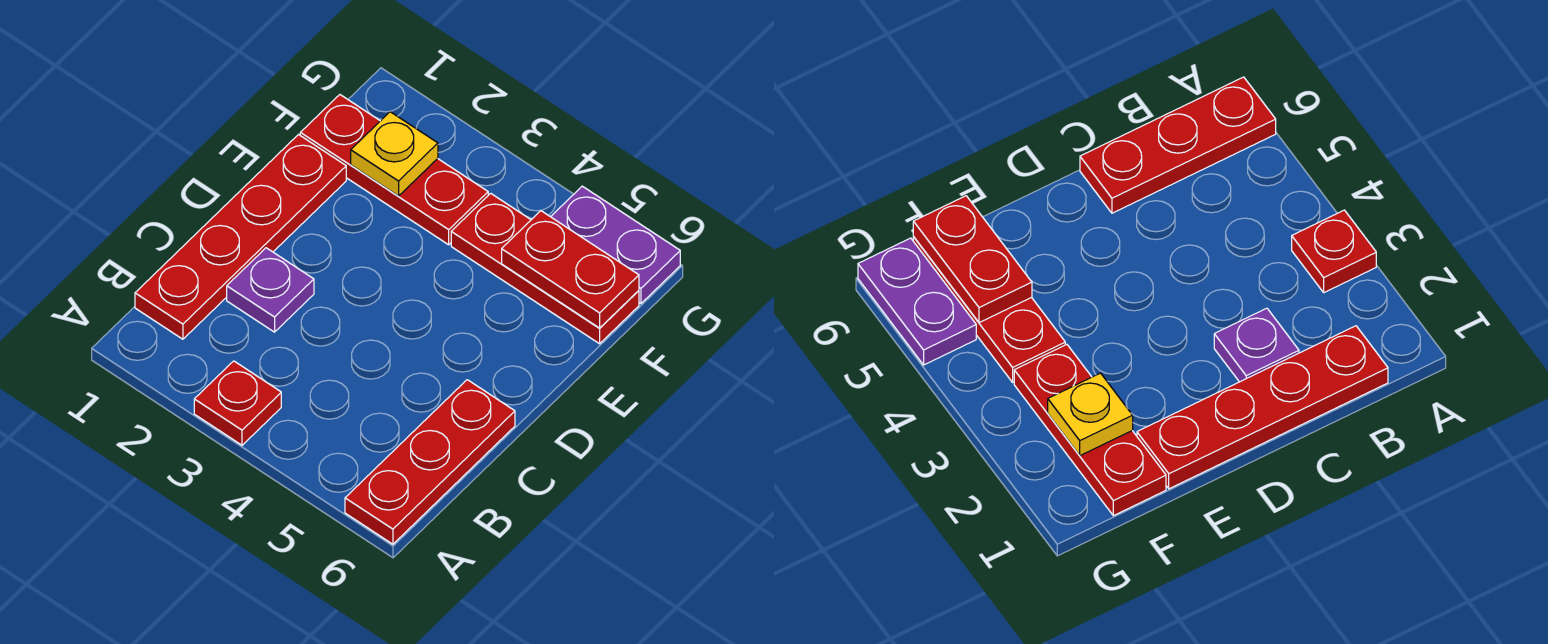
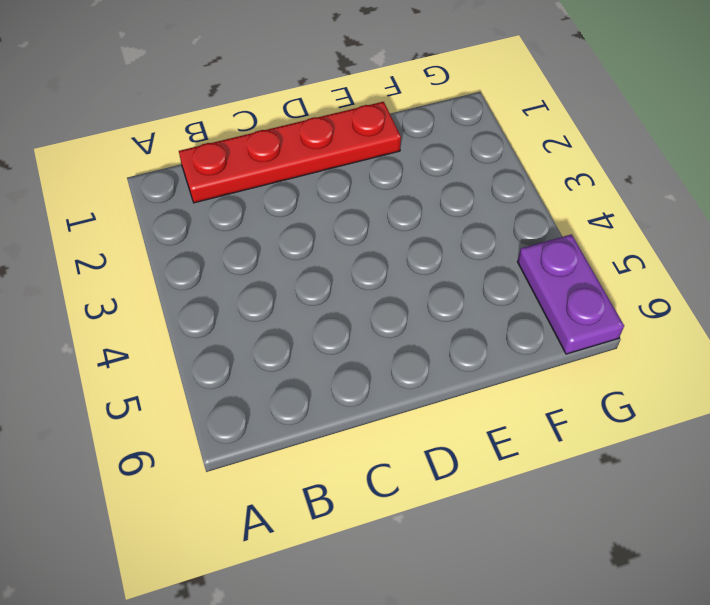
none -> red 1x1 plate [194,361,281,445]
none -> red 1x3 plate [345,380,515,544]

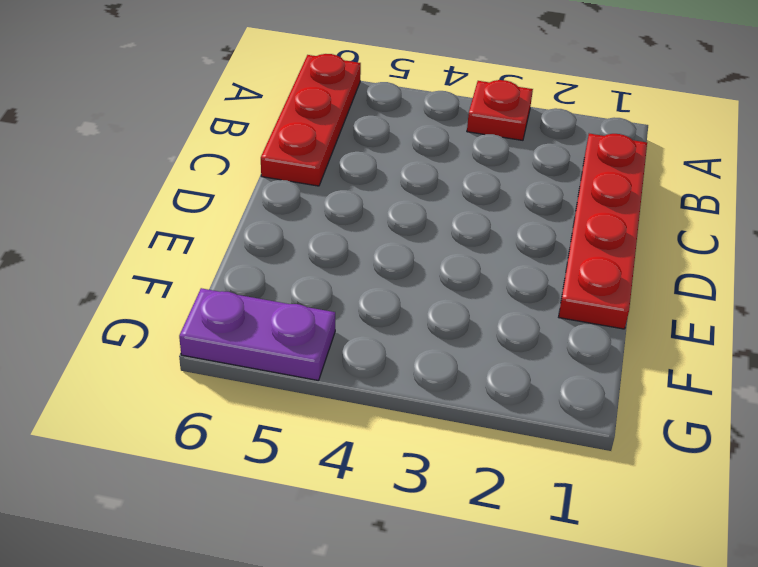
none -> purple 1x1 plate [227,248,314,332]
none -> red 1x3 plate [300,95,488,245]

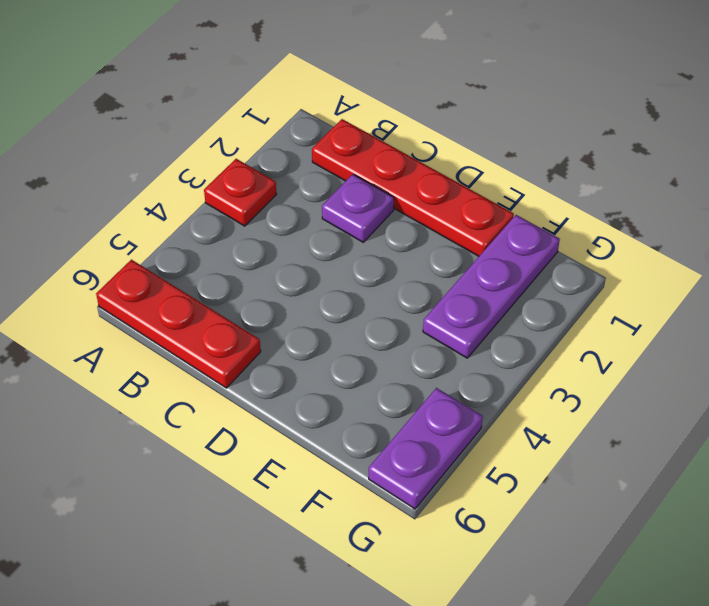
purple 1x3 plate [423,215,560,358] -> red 1x3 plate [300,95,488,245]
none -> red 1x3 plate [451,193,639,344]
none -> yellow 1x1 plate [351,112,438,196]

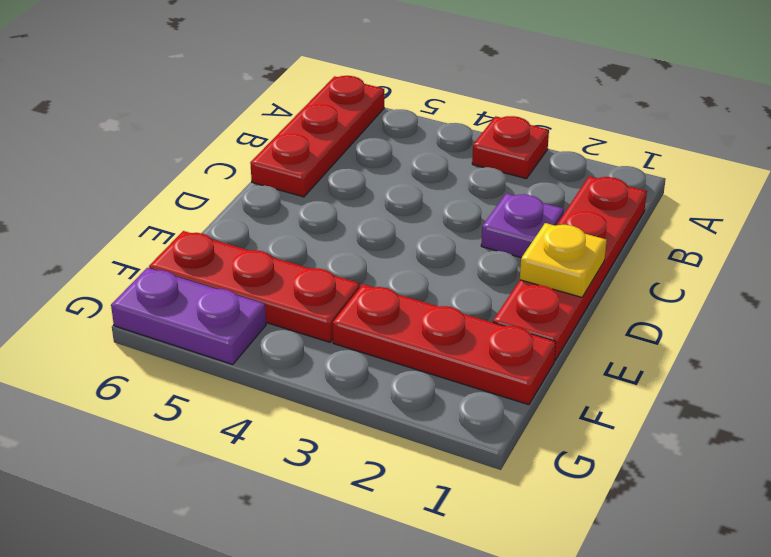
yellow 1x1 plate [520,223,607,297] -> yellow 1x1 plate moved to [351,112,438,196]
none -> red 1x2 plate [502,211,639,328]

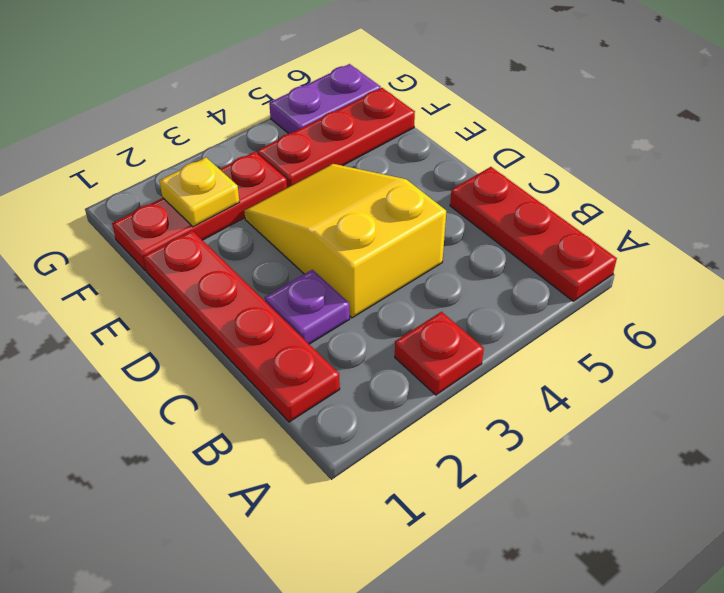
yellow 2x3 slope [244,164,446,318] -> none
none -> red 1x2 plate [502,211,639,328]

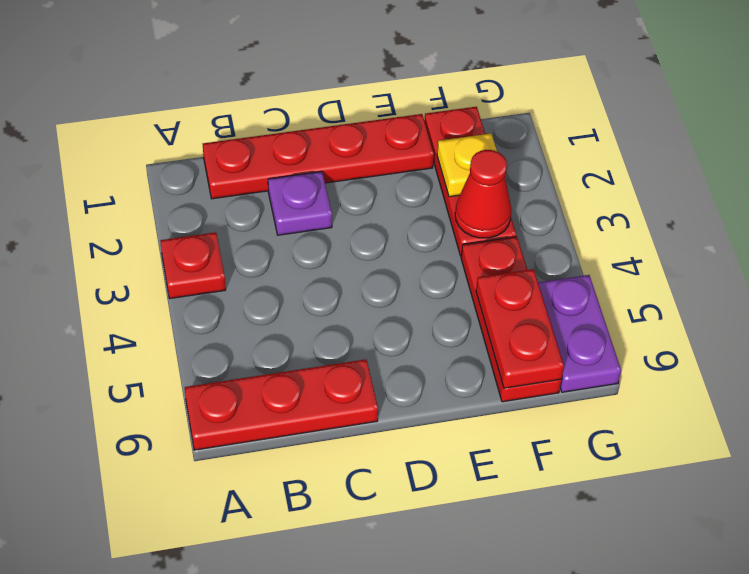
red 1x1 cone [455,150,511,238] -> none

